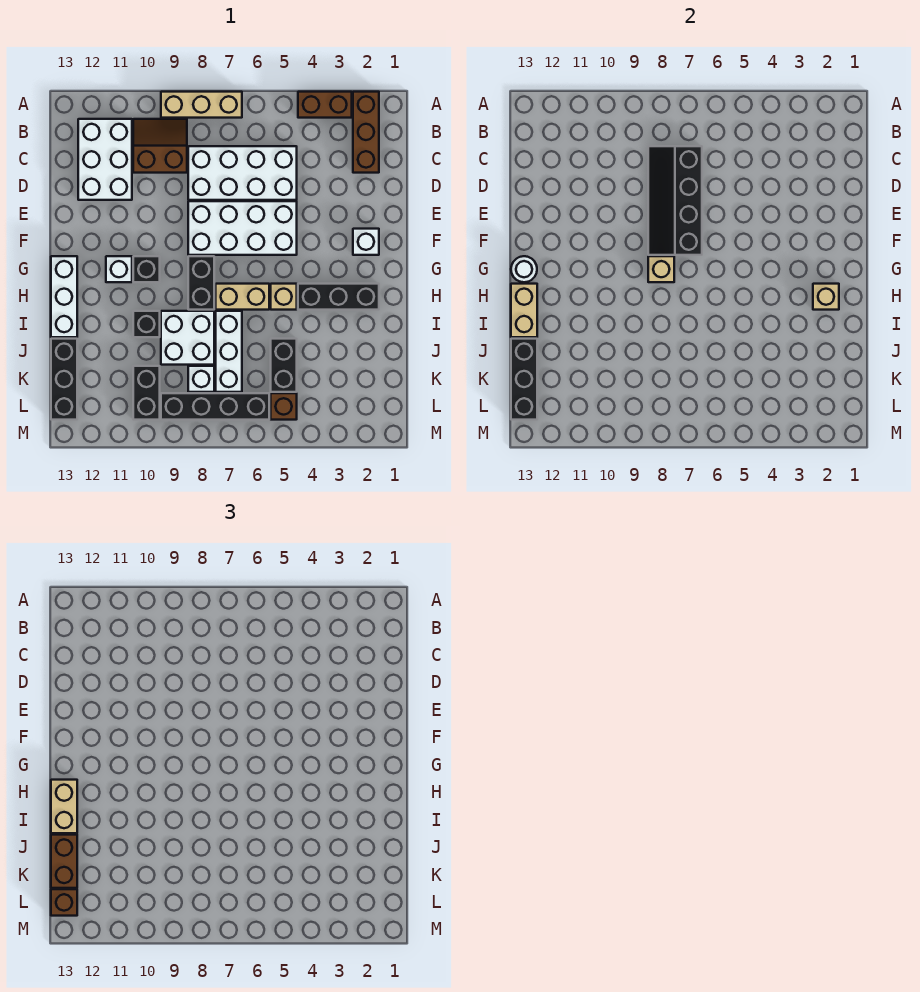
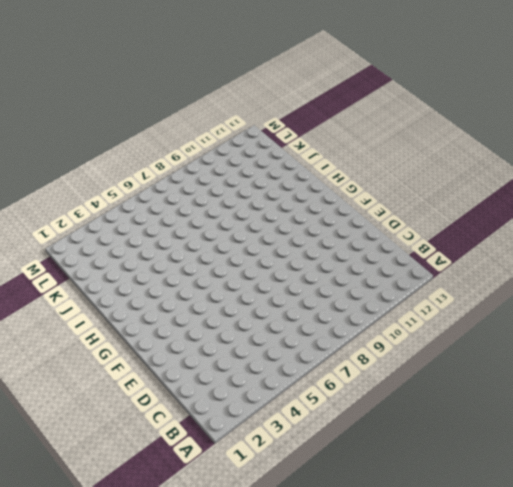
none -> brown 1x3 brick [353,92,379,173]
none -> brown 1x2 brick [298,92,352,118]
none -> tan 1x3 brick [161,92,242,118]
none -> brown 2x2 slope [133,119,187,173]

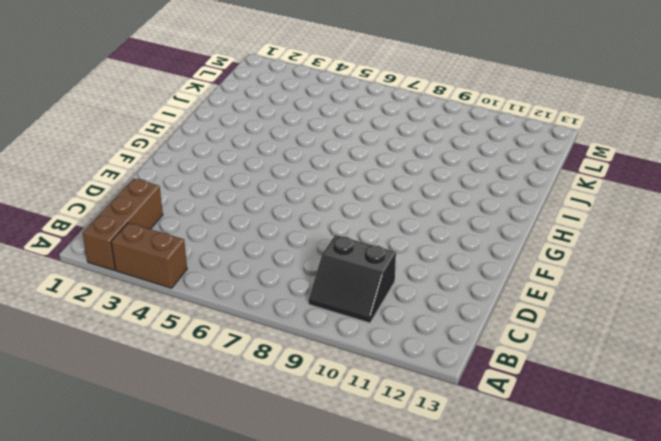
black 2x2 slope [309,235,396,323] -> brown 2x2 slope [133,119,187,173]
none -> tan 1x3 brick [161,92,242,118]
none -> white 2x3 brick [78,119,132,200]
none -> white 2x4 brick [188,146,297,200]
none -> white 2x4 brick [188,201,297,255]

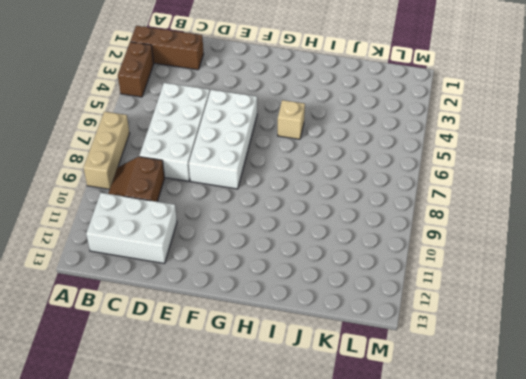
none -> white 1x1 brick [353,229,379,255]
none -> black 1x2 brick [188,256,214,310]
none -> black 1x1 brick [133,256,160,282]
none -> white 1x1 brick [106,256,132,282]

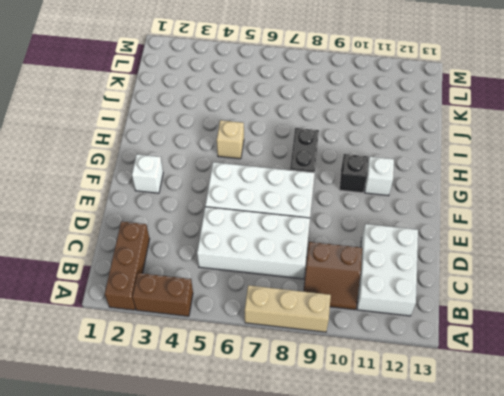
none -> white 1x3 brick [51,256,77,337]
none -> black 1x3 brick [298,284,379,310]
none -> tan 1x2 brick [216,284,269,310]
none -> white 1x3 brick [216,311,242,392]

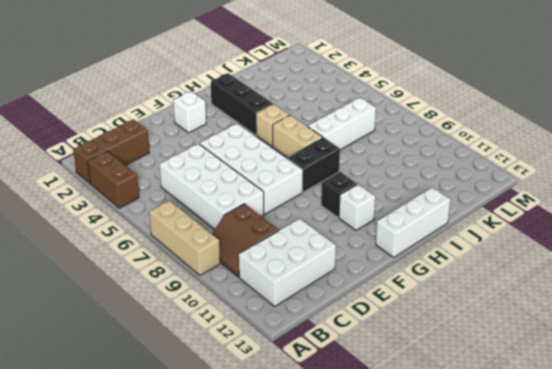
none -> white 2x2 brick [161,311,214,365]
none -> black 1x1 brick [133,311,160,337]
none -> black 1x2 brick [271,339,297,392]
none -> black 1x3 brick [51,339,77,420]

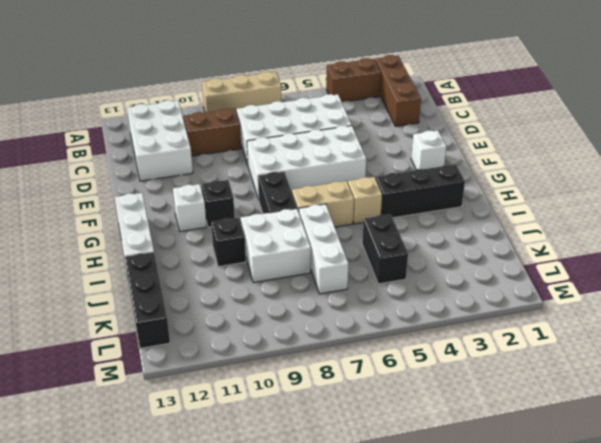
none -> white 1x1 brick [188,366,214,392]
none -> black 1x2 brick [133,366,160,420]
none -> brown 1x1 brick [271,393,297,420]
none -> black 1x4 brick [161,393,269,420]

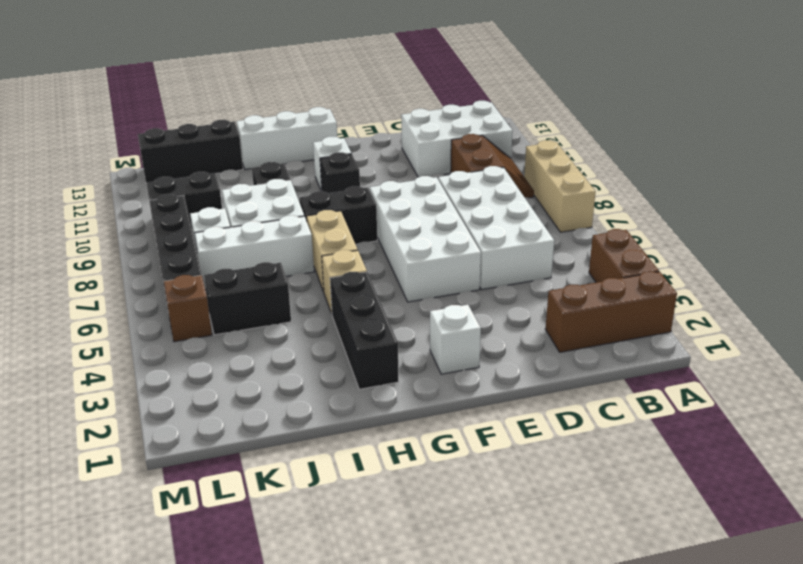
none -> black 2x4 slope [648,146,702,255]
none -> tan 1x1 brick [648,256,674,282]
none -> white 1x1 round brick [511,256,537,282]
none -> tan 1x1 brick [813,284,839,310]

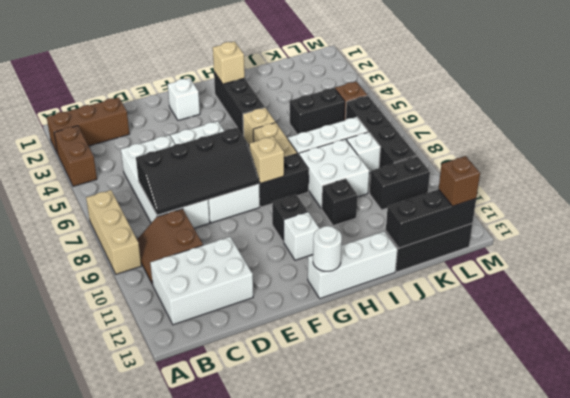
none -> tan 1x2 brick [511,284,537,337]
none -> tan 1x2 brick [51,780,77,833]
none -> brown 1x2 brick [51,835,77,888]

